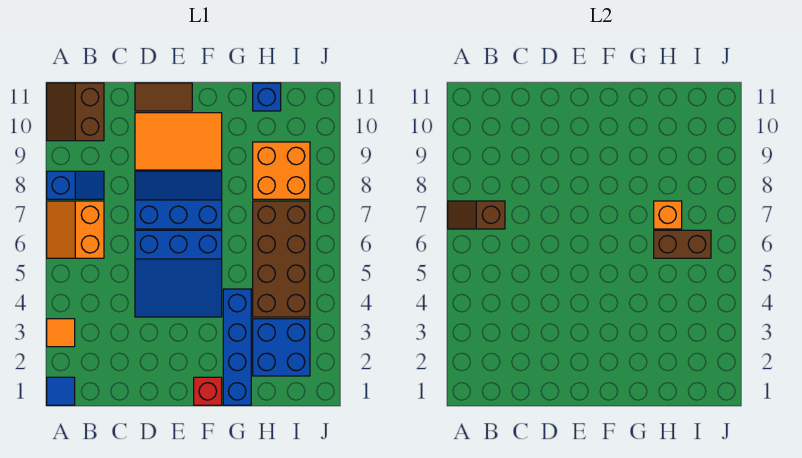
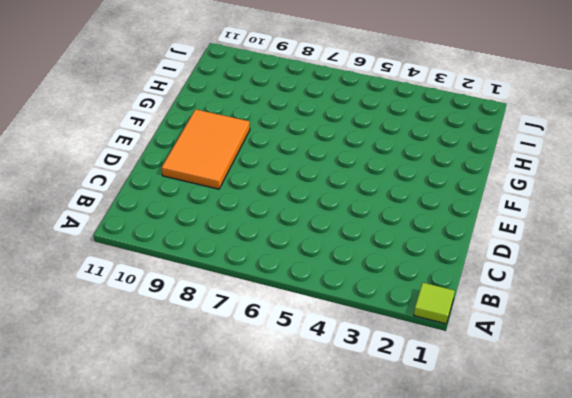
lime 1x1 tile [414,283,455,324] -> blue 1x1 tile [47,377,75,405]
none -> orange 1x1 tile [47,319,75,347]
none -> orange 2x2 slope [47,201,104,258]
none -> blue 1x2 slope [47,171,104,199]

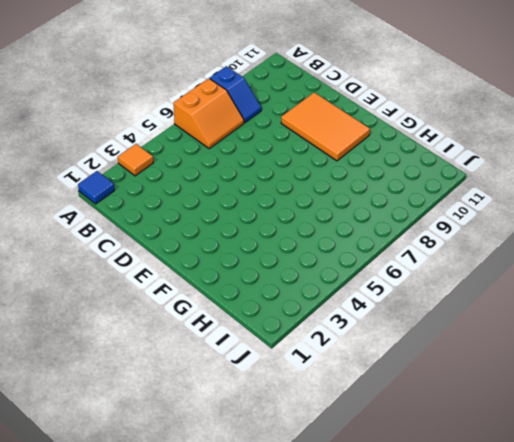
orange 2x2 slope [174,78,244,149] -> orange 2x2 slope turned to [47,201,104,258]
none -> brown 2x2 slope [47,83,104,141]
none -> blue 3x3 slope [135,230,222,317]
none -> blue 2x3 slope [135,171,222,229]

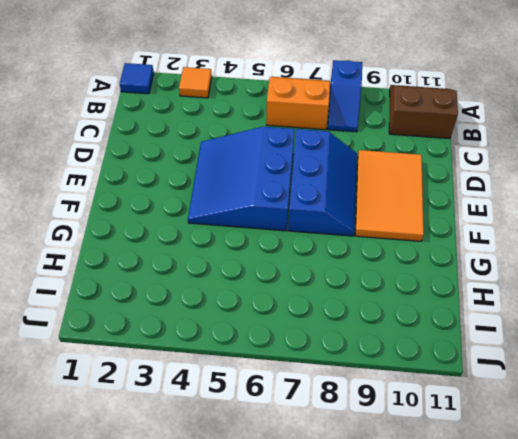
none -> brown 1x2 tile [135,83,192,111]
none -> red 1x1 brick [194,377,222,405]
none -> blue 1x4 brick [223,289,251,405]

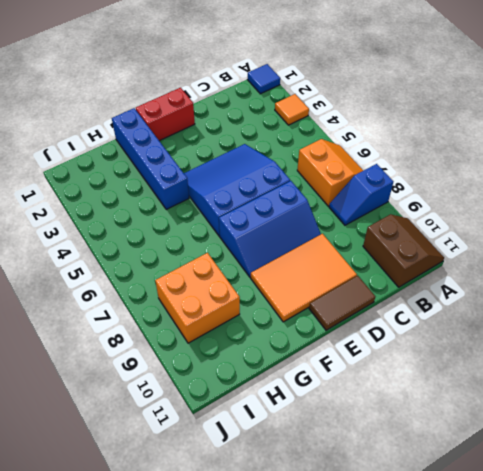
red 1x2 brick [136,88,195,141] -> red 1x1 brick [194,377,222,405]
none -> blue 2x2 brick [253,319,310,376]
none -> brown 2x4 brick [253,201,310,317]
none -> blue 1x1 brick [253,83,281,111]

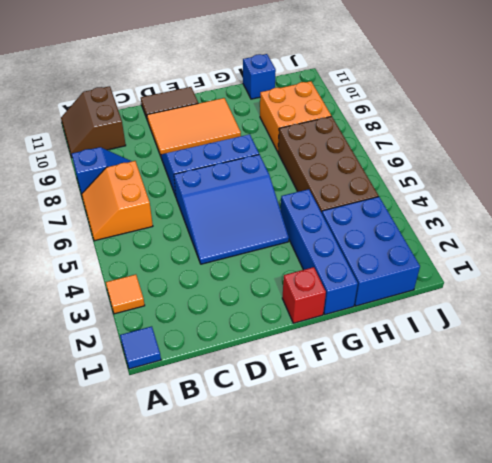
blue 2x3 brick [322,196,420,306] -> blue 2x2 brick [253,319,310,376]
none -> brown 1x2 slope [448,201,505,229]
none -> brown 1x2 brick [654,230,711,258]
none -> orange 1x1 brick [654,201,682,229]

